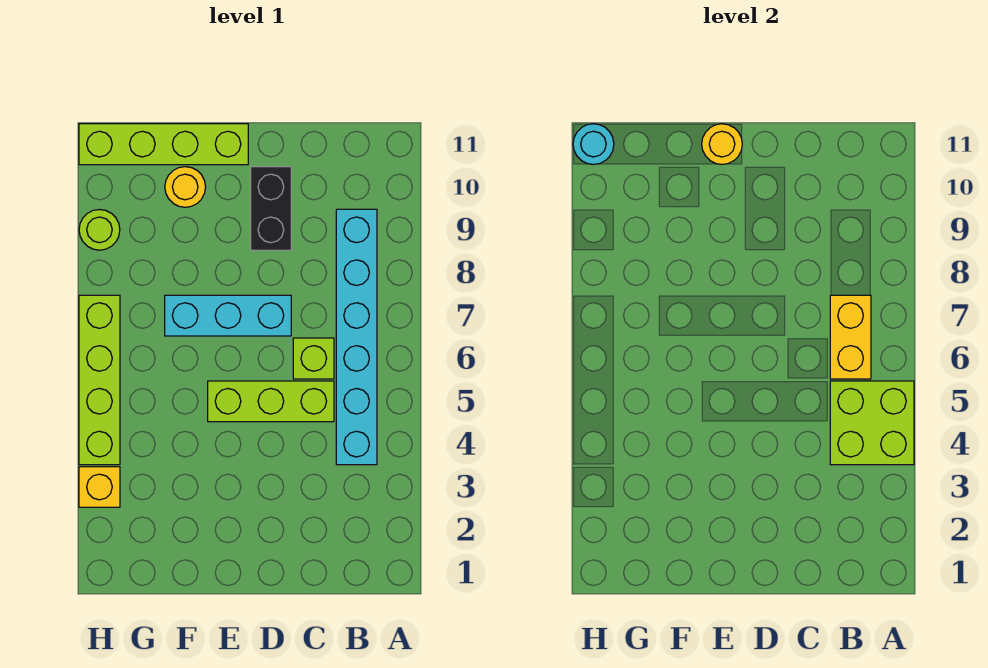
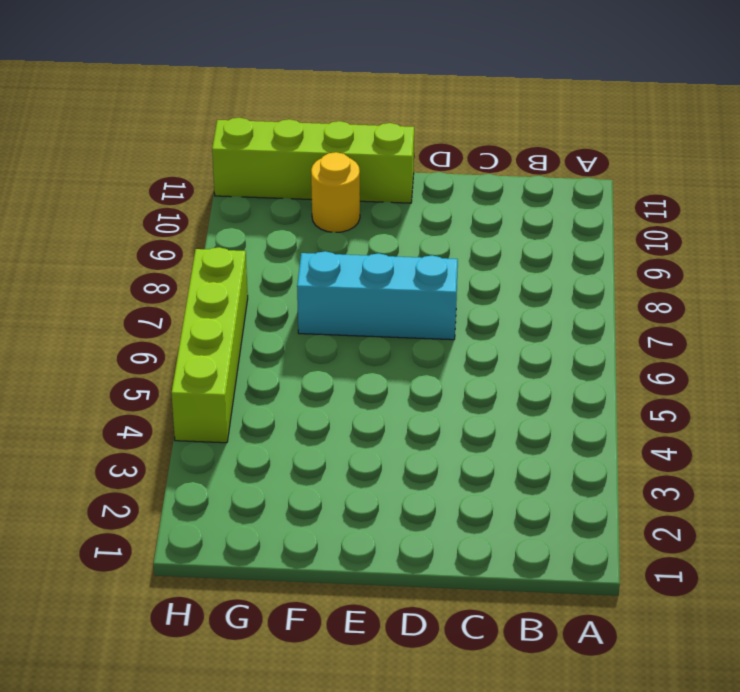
none -> cyan 1x6 brick [336,209,377,465]
none -> lime 1x3 brick [208,381,334,422]
none -> lime 1x1 brick [293,338,334,379]

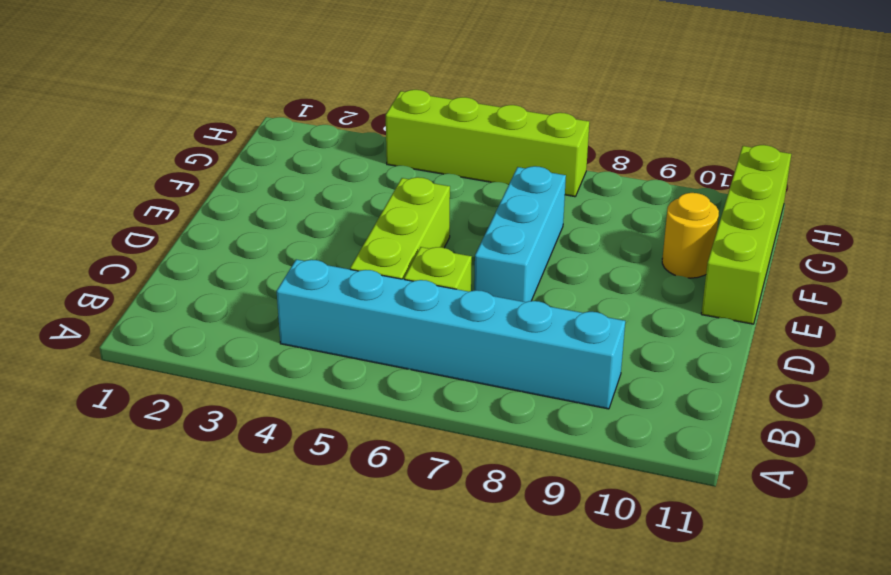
none -> black 1x2 brick [251,167,291,250]
none -> yellow 1x1 brick [79,467,120,507]
none -> lime 1x1 round brick [79,210,120,250]

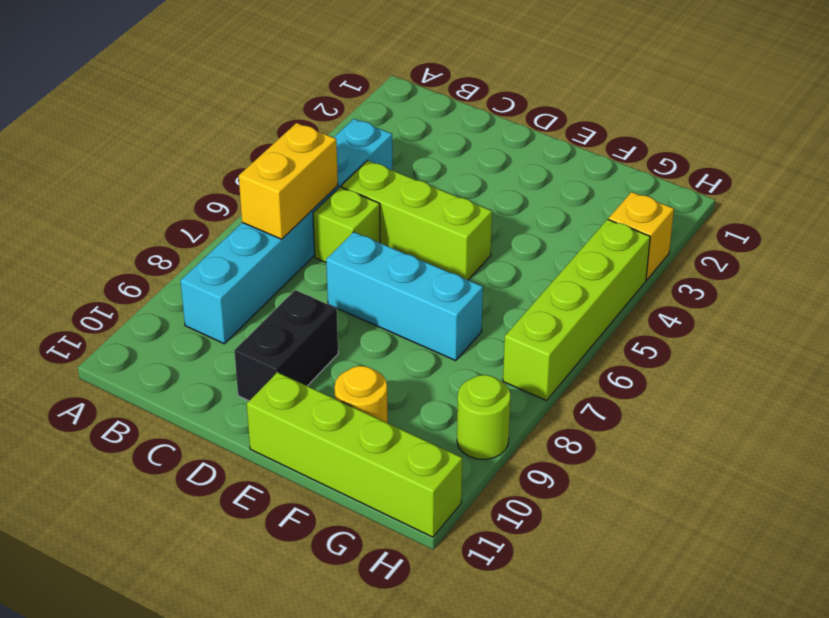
none -> lime 2x2 brick [830,381,914,465]
none -> yellow 1x1 round brick [702,124,742,164]
none -> cyan 1x1 round brick [573,124,614,165]

